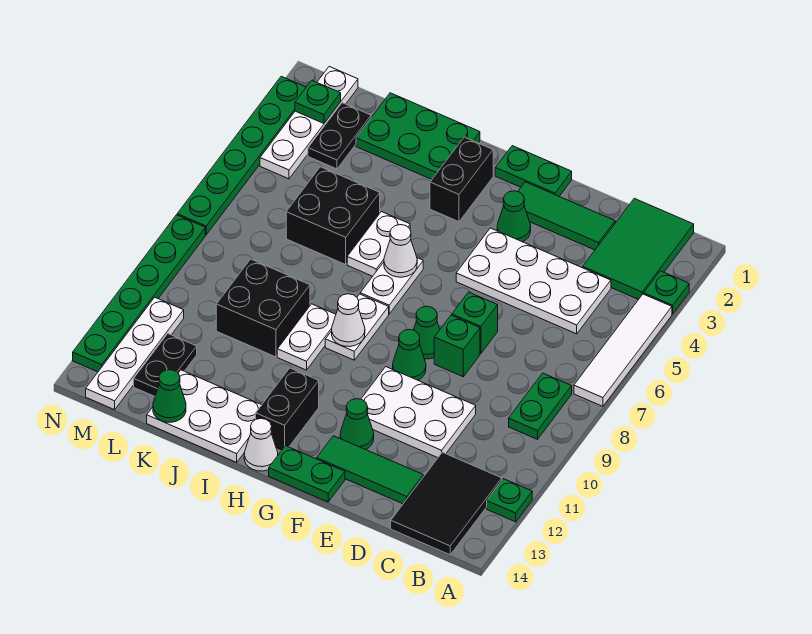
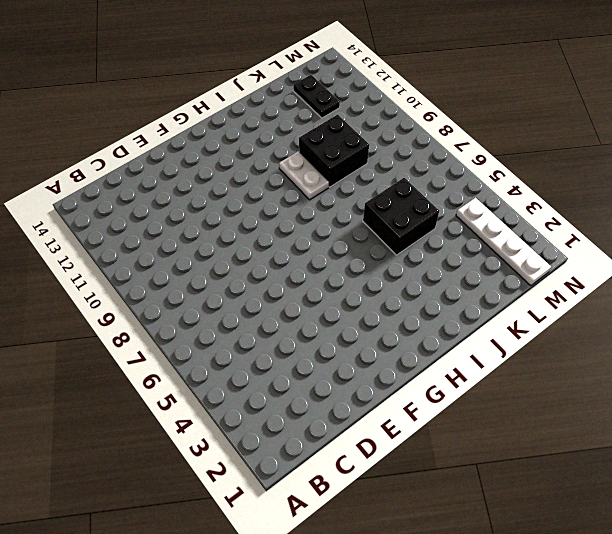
none -> green 1x1 plate [644,271,689,314]
none -> white 1x4 tile [574,294,672,406]
none -> green 1x1 plate [487,479,532,522]
none -> green 2x3 tile [583,198,694,299]

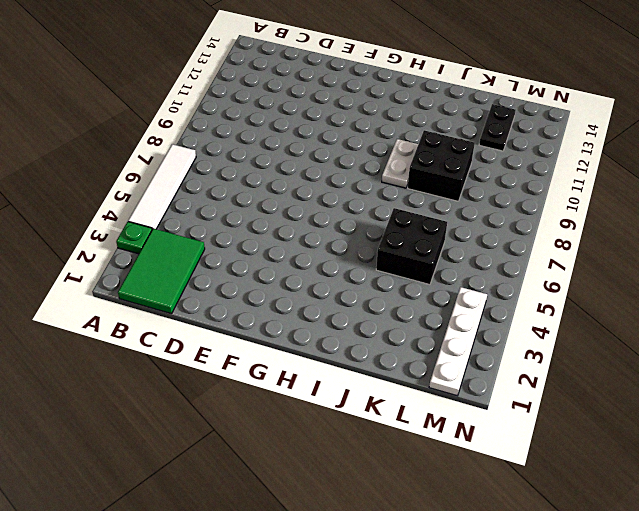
none -> green 1x1 plate [487,479,532,522]
none -> green 1x2 plate [509,373,572,439]
none -> black 2x3 tile [391,452,502,555]
none -> white 2x4 plate [456,228,611,334]

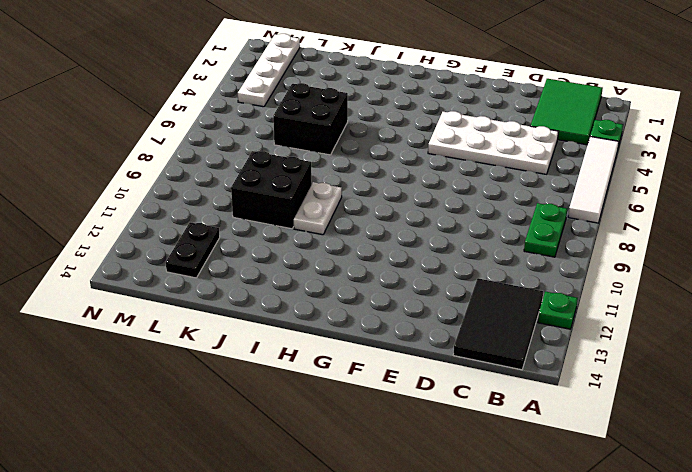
none -> green 1x3 tile [518,182,615,250]
none -> white 2x3 plate [361,367,476,458]
none -> green 1x3 tile [317,436,423,504]
none -> green 1x1 brick [452,292,498,354]

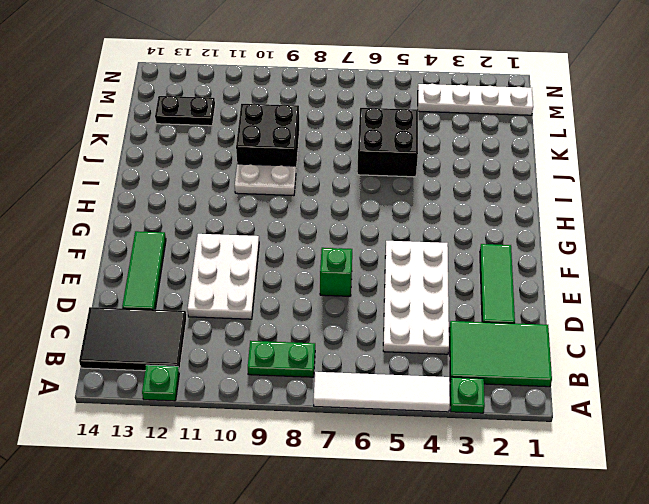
none -> green 1x1 brick [434,315,480,377]
none -> green 1x2 plate [495,146,572,196]
none -> green 1x1 cone [497,191,531,242]
none -> green 1x1 cone [414,306,440,359]

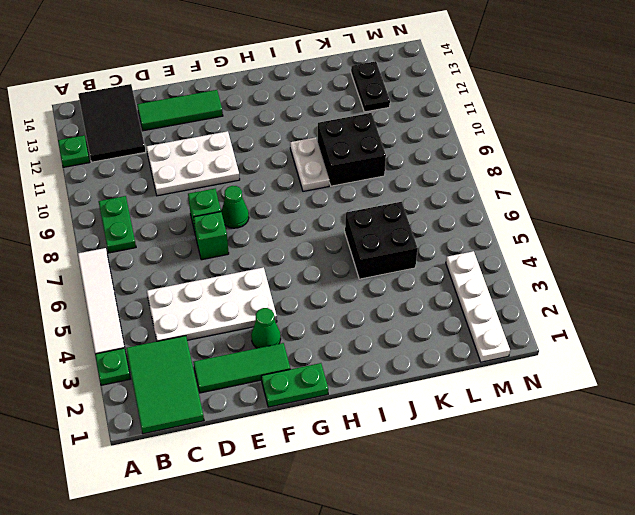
none -> green 1x1 cone [393,329,426,380]
none -> green 1x1 cone [340,399,374,450]
none -> green 1x2 plate [269,446,345,502]
none -> black 1x2 brick [430,137,493,222]

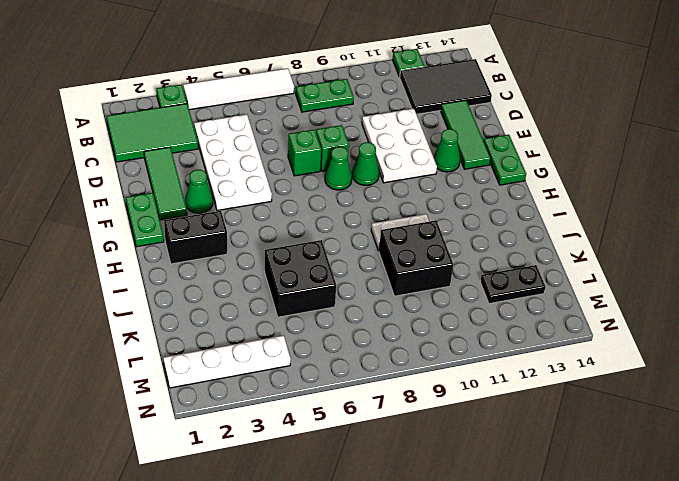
none -> white 1x2 plate [360,258,423,314]
none -> white 1x2 plate [325,294,389,360]
none -> black 1x2 brick [256,368,319,451]
none -> white 1x1 cone [244,419,278,471]

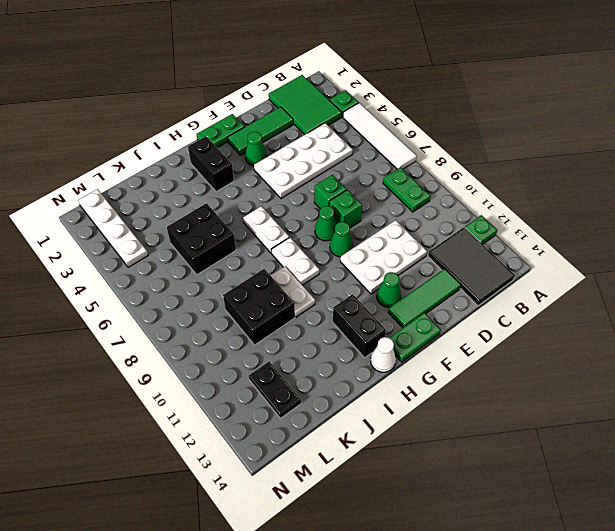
none -> green 2x3 plate [356,93,480,179]
none -> white 1x2 plate [347,212,410,276]
none -> white 2x3 plate [147,370,261,462]
none -> black 1x2 plate [308,103,371,169]

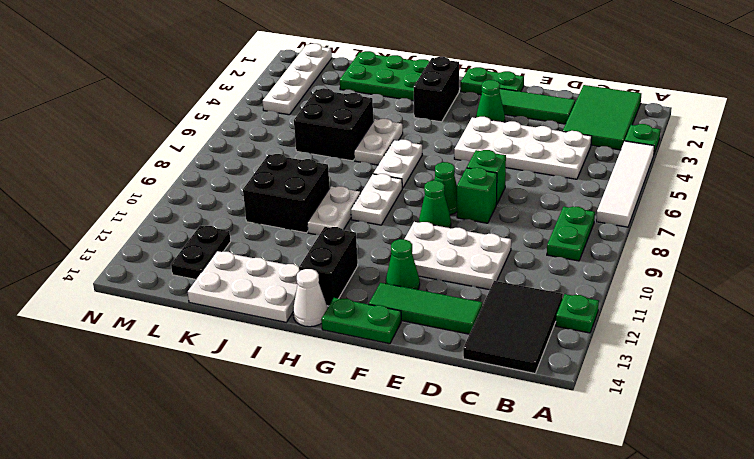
none -> black 1x2 plate [308,103,371,169]
none -> white 1x4 plate [86,297,184,410]
none -> green 1x6 plate [177,76,306,235]
none -> green 1x6 plate [73,215,205,372]

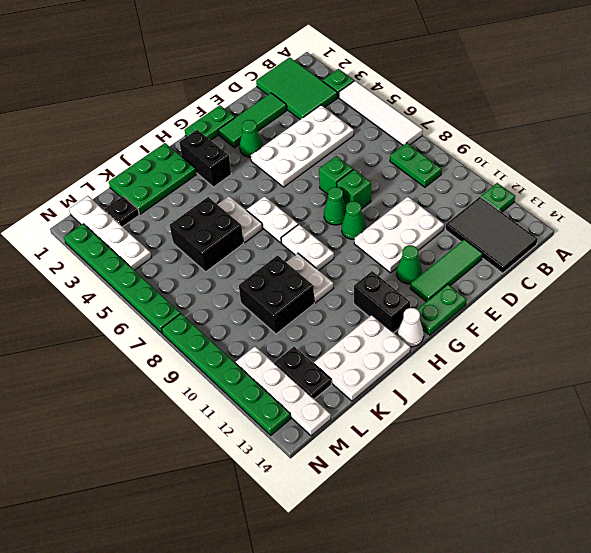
black 1x1 plate [104,196,139,227] -> black 1x2 plate [308,103,371,169]
none -> white 1x1 cone [384,225,417,277]
none -> white 1x1 cone [332,294,365,347]
none -> green 1x1 cone [153,370,186,422]
none -> green 1x1 plate [295,80,341,123]

